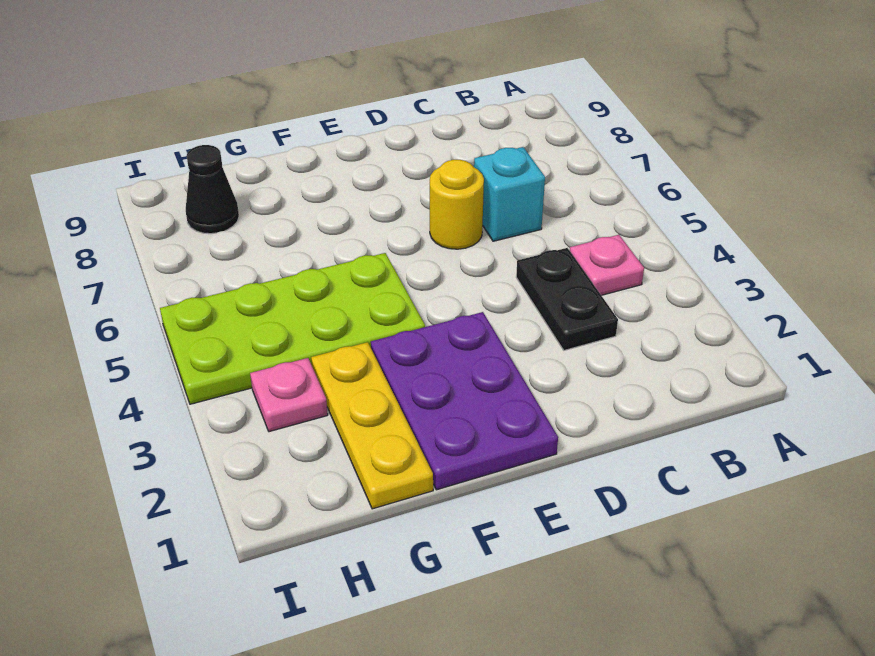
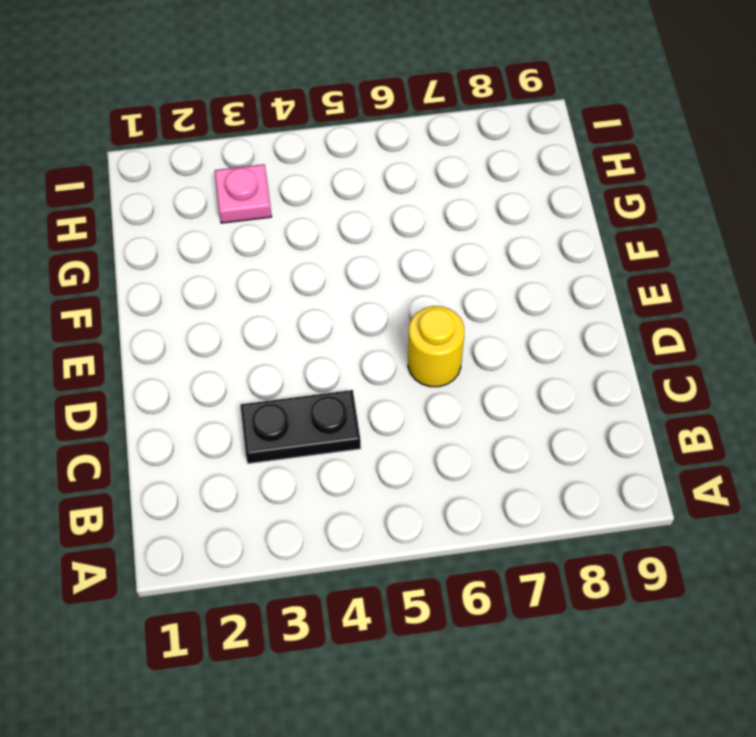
none -> pink 1x1 plate [570,235,644,295]
none -> cyan 1x1 brick [474,147,545,241]

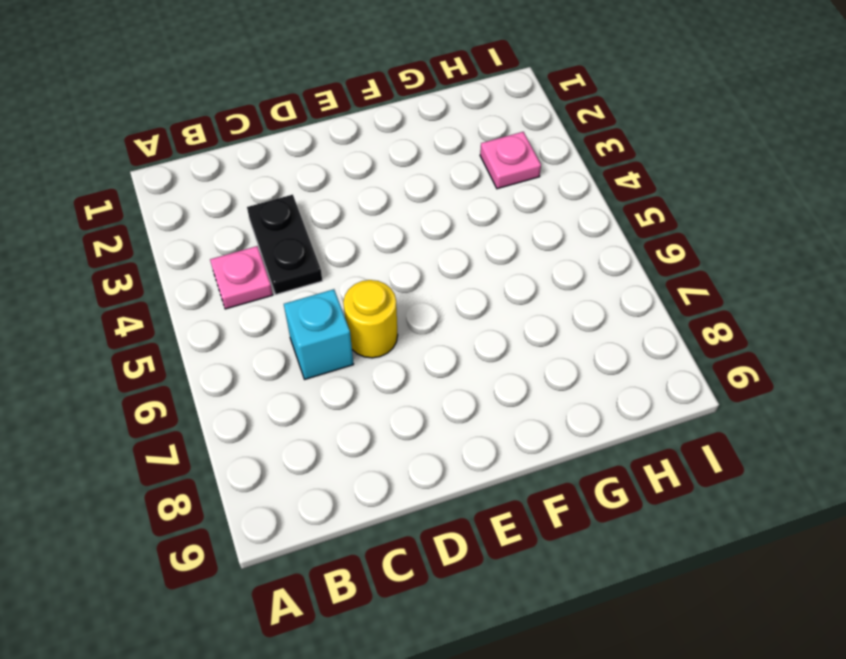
none -> purple 2x3 plate [371,312,558,490]
none -> lime 2x4 plate [160,253,425,404]

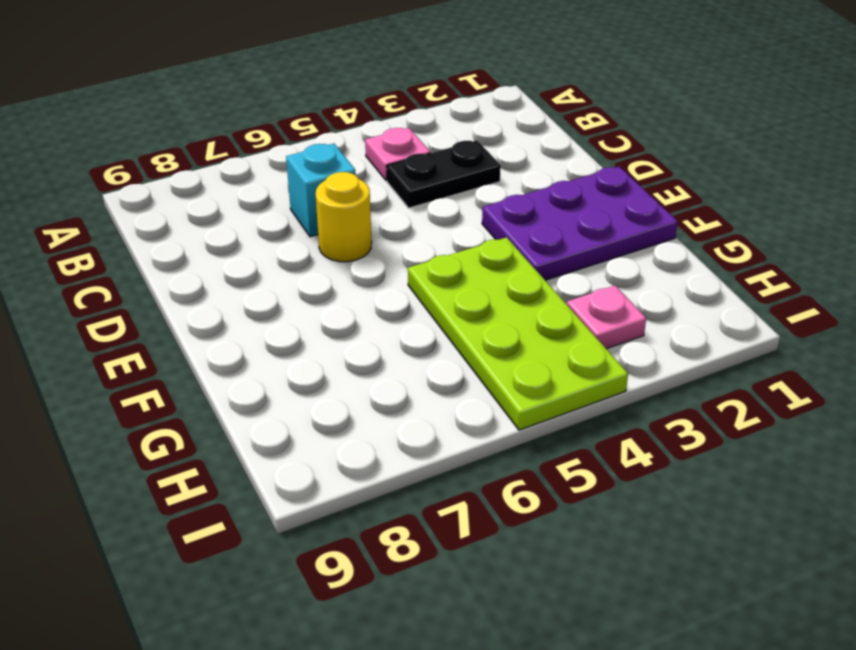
none -> yellow 1x3 plate [311,342,433,509]
none -> black 1x1 cone [186,145,239,234]

